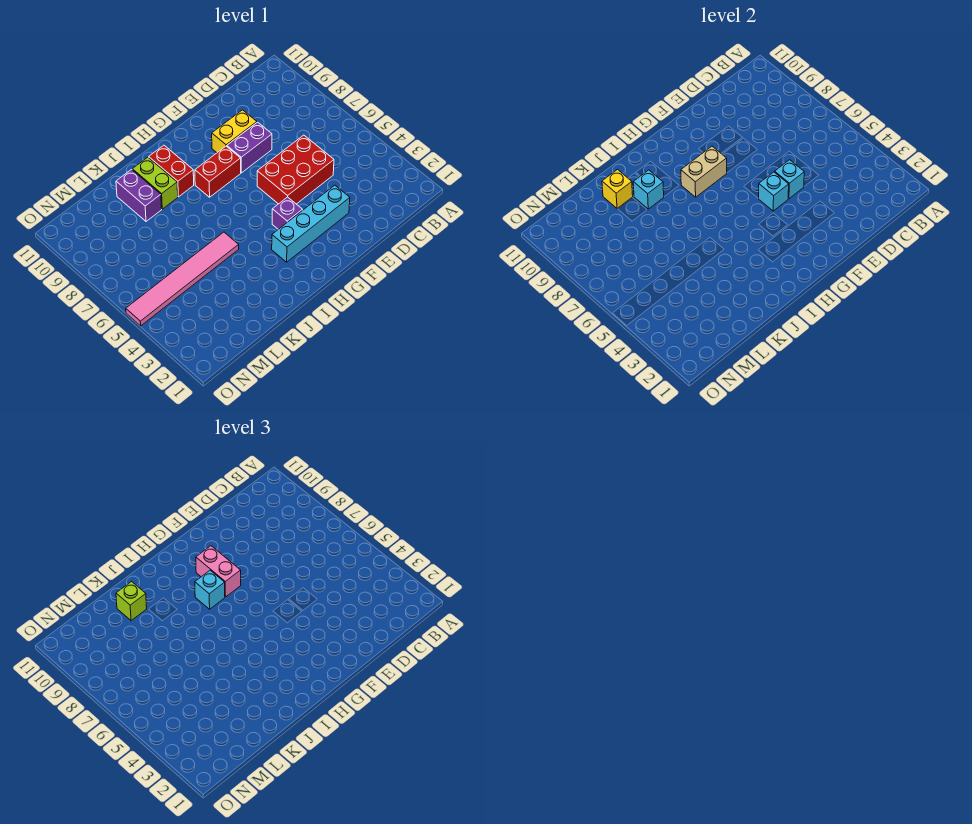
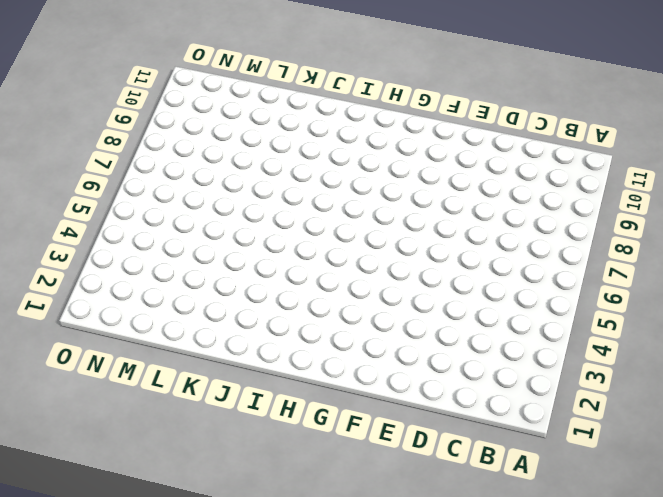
none -> red 2x3 brick [257,135,334,204]
none -> cyan 1x4 brick [272,185,350,262]
none -> purple 1x2 brick [227,122,272,173]

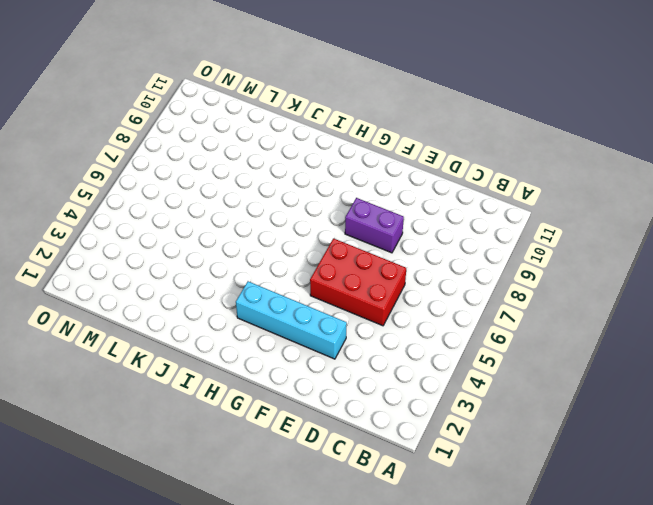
none -> yellow 1x2 brick [212,110,257,153]
none -> purple 1x1 brick [272,197,302,229]
none -> red 1x2 brick [195,146,241,197]

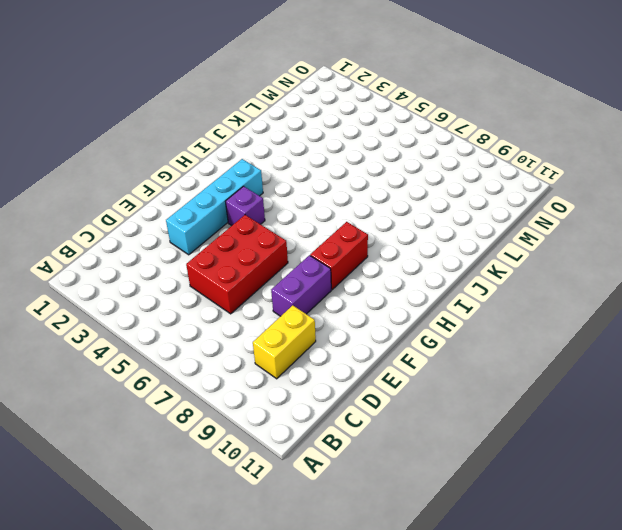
yellow 1x2 brick [253,305,316,379] -> yellow 1x2 brick moved to [212,110,257,153]
none -> red 1x2 brick [149,145,194,197]
none -> pink 1x6 tile [126,232,239,326]
none -> lime 1x2 brick [132,157,178,209]

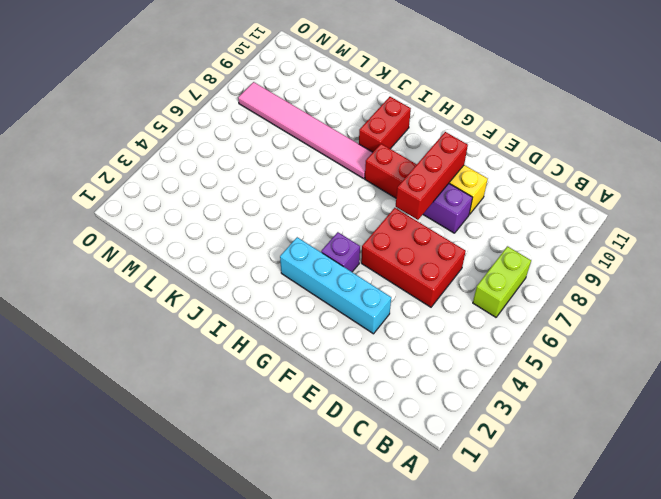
lime 1x2 brick [473,246,531,317] -> lime 1x2 brick moved to [132,157,178,209]
red 1x3 brick [396,132,468,220] -> none
pink 1x6 tile [238,82,373,179] -> pink 1x6 tile moved to [126,232,239,326]
none -> purple 1x2 brick [116,170,162,221]
none -> cyan 1x1 brick [775,160,804,199]
none -> cyan 1x1 brick [759,172,789,211]

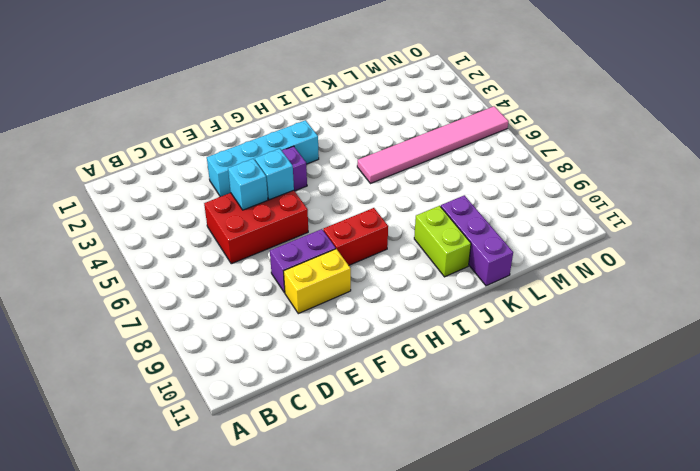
purple 1x3 brick [441,195,513,286] -> purple 1x2 brick [116,170,162,221]
none -> red 1x2 brick [149,145,194,197]
none -> tan 1x2 brick [681,146,727,197]
none -> cyan 1x1 brick [633,170,664,209]

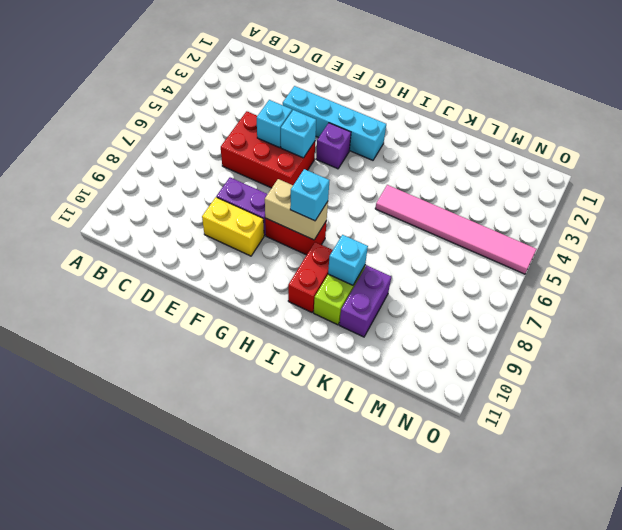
none -> yellow 1x1 brick [602,170,633,209]
none -> pink 1x2 brick [196,546,241,597]
none -> lime 1x1 brick [116,582,147,621]

